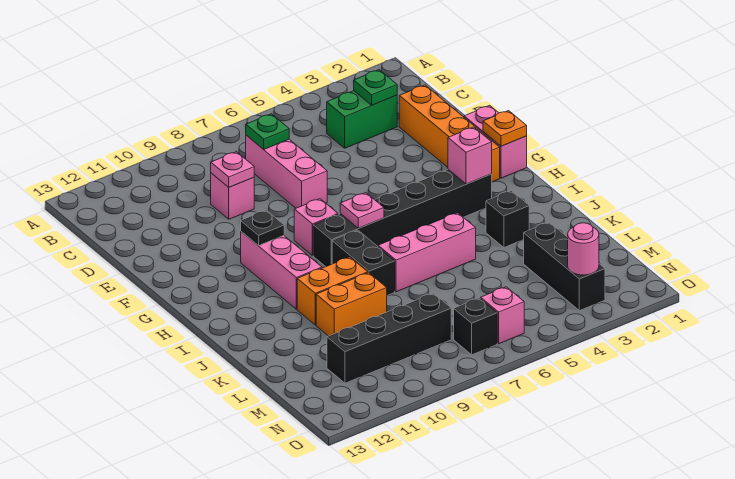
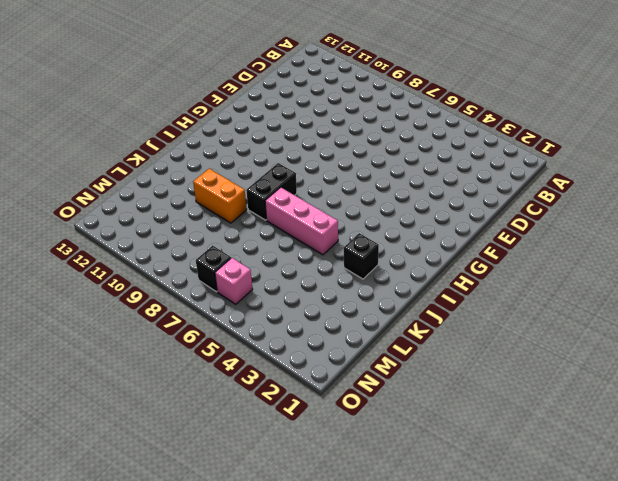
none -> green 1x2 brick [327,91,397,148]
none -> pink 1x3 brick [246,135,327,208]
none -> orange 1x4 brick [399,85,500,182]

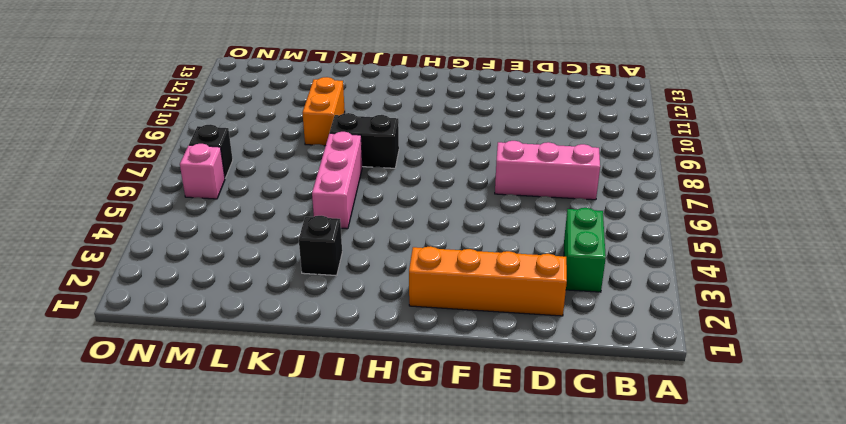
none -> pink 1x1 brick [211,173,254,219]
none -> pink 1x2 brick [464,105,527,178]
none -> pink 1x1 brick [294,199,338,256]

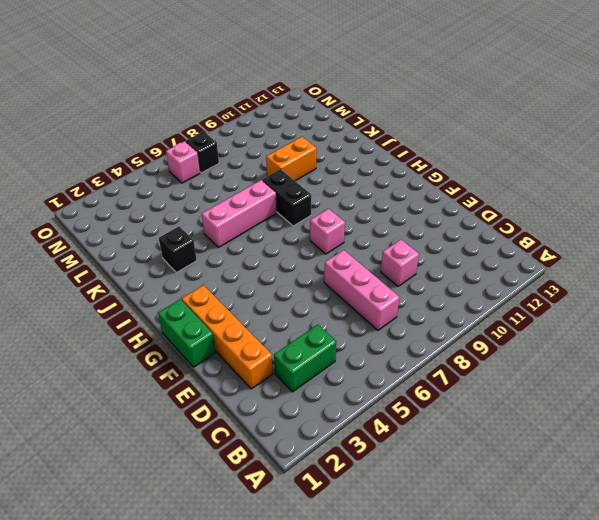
green 1x2 brick [158,299,216,367] -> pink 1x2 brick [464,105,527,178]
none -> pink 1x3 brick [241,232,322,309]
none -> black 1x6 brick [313,170,492,267]
none -> orange 1x2 brick [297,257,368,325]

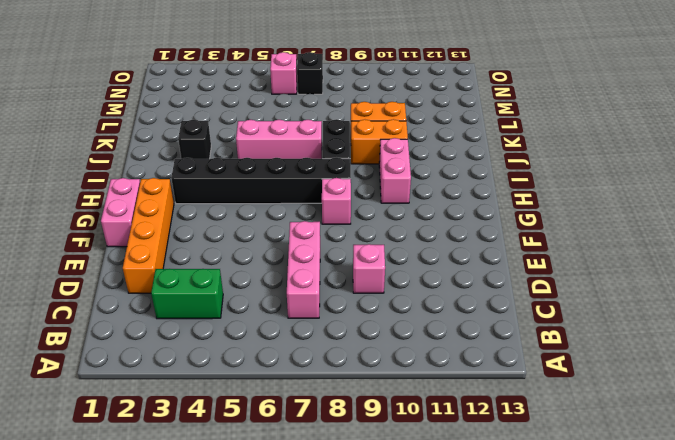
pink 1x2 brick [379,138,411,203] -> pink 1x3 brick [241,232,322,309]
none -> black 1x3 brick [524,222,605,311]
none -> black 1x4 brick [327,293,451,383]
none -> green 1x1 plate [354,70,397,105]

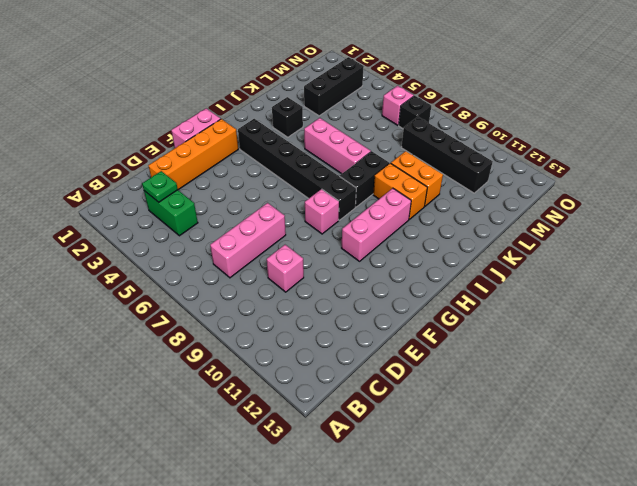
none -> green 1x1 plate [246,114,289,149]
none -> pink 1x1 plate [211,152,254,187]
none -> orange 1x1 plate [483,111,527,146]

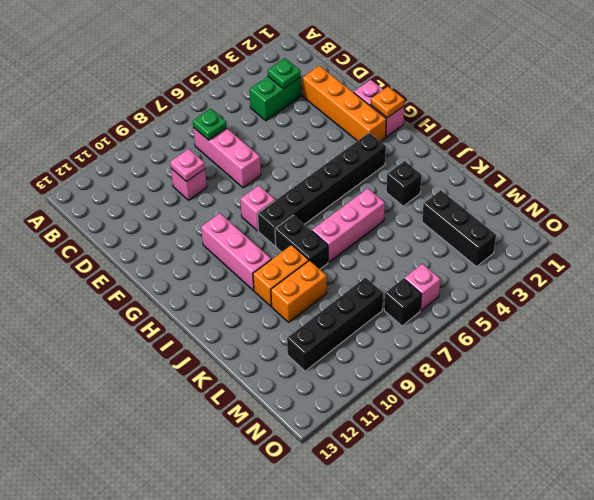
none -> black 1x1 plate [241,210,284,246]
none -> pink 1x1 brick [448,127,492,184]
none -> pink 1x1 plate [340,193,384,228]

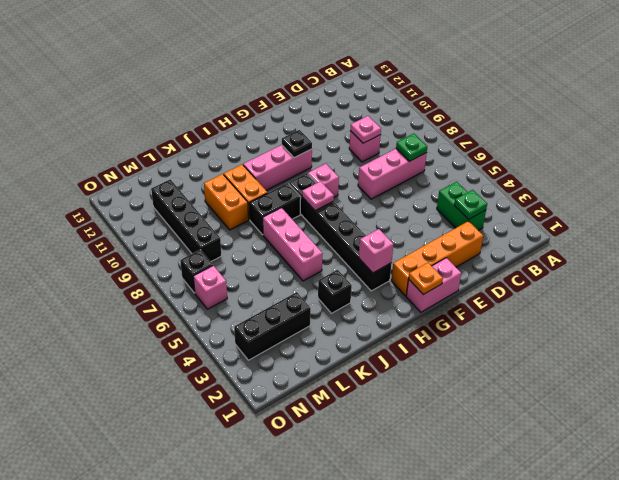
none -> pink 1x1 round brick [568,223,599,275]

